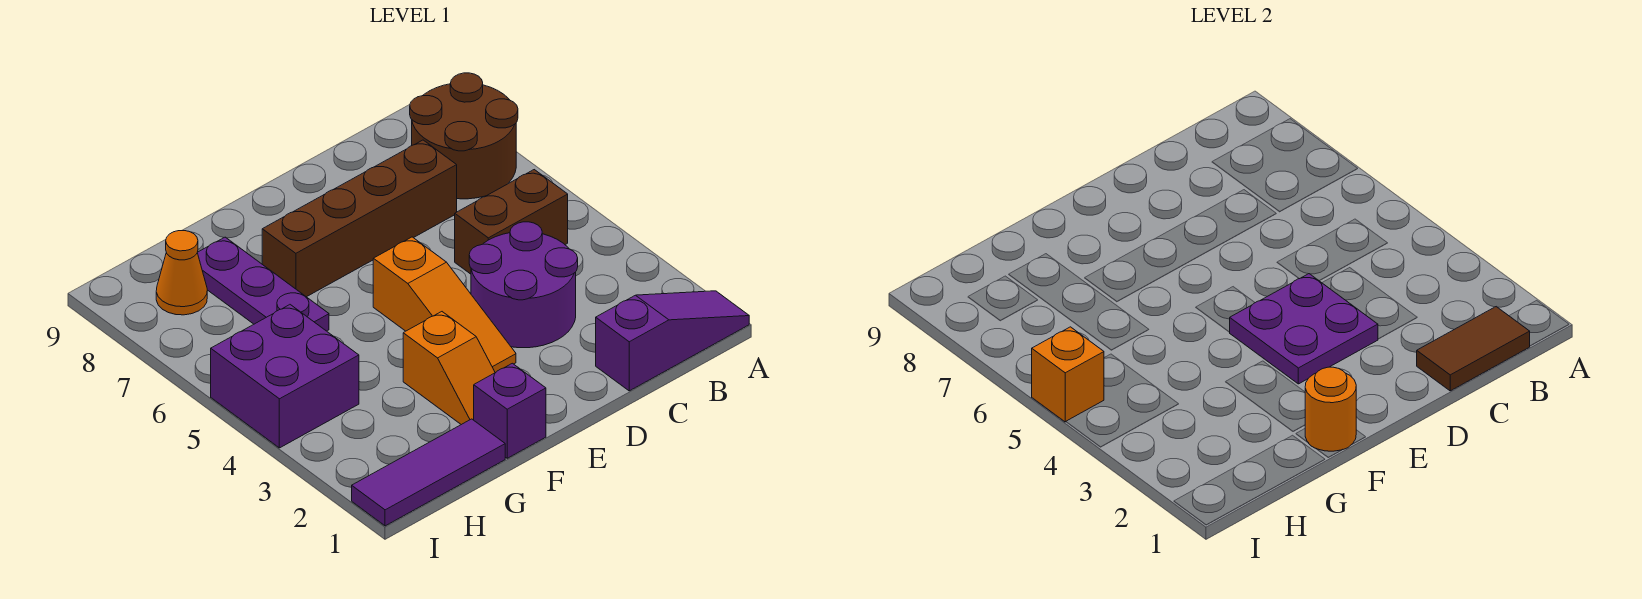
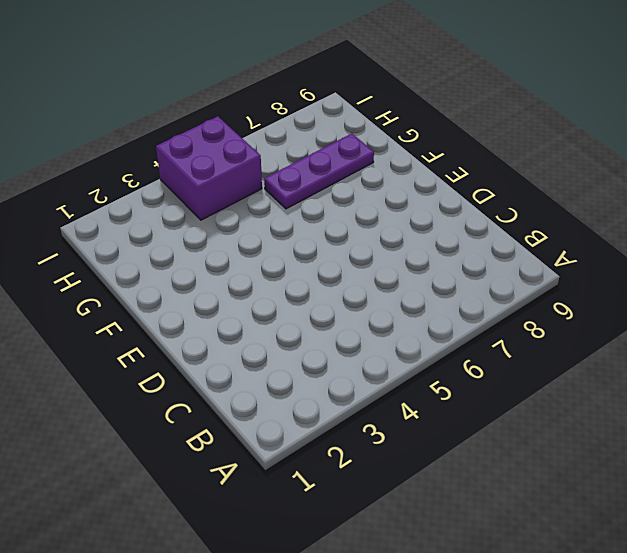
none -> purple 1x3 slope [596,291,749,391]
none -> brown 2x2 round brick [410,73,518,199]
none -> brown 1x2 brick [455,170,568,274]

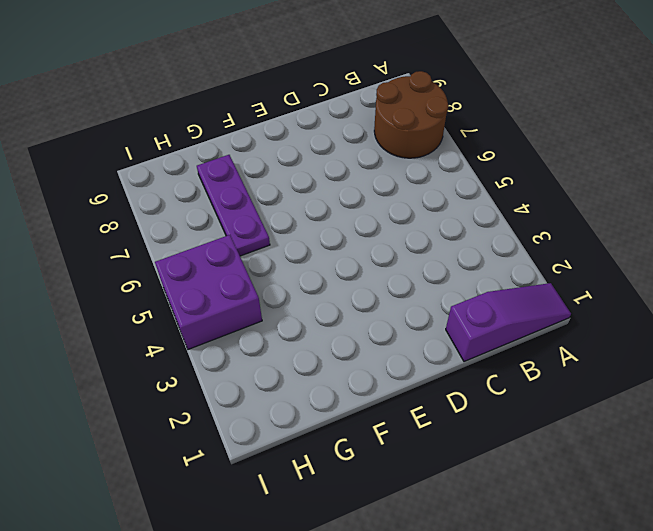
none -> brown 1x2 brick [455,170,568,274]
none -> purple 2x2 round brick [469,222,578,348]
none -> brown 1x4 brick [262,140,457,297]

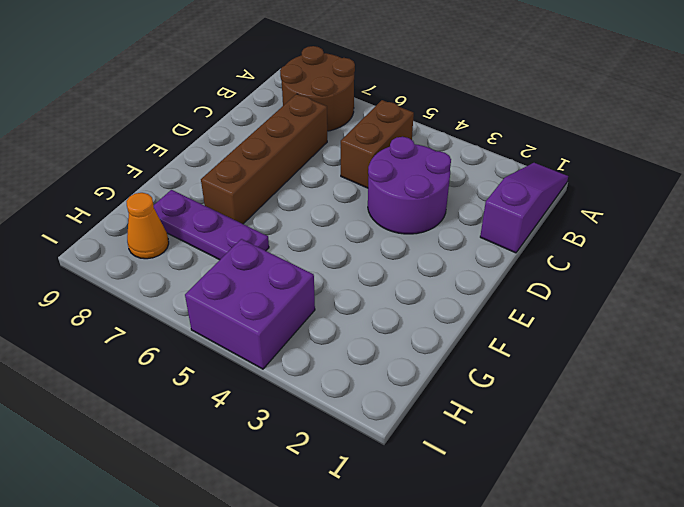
none -> orange 1x3 slope [373,237,516,373]
none -> purple 1x1 brick [474,363,546,458]
none -> orange 1x2 slope [403,312,495,425]

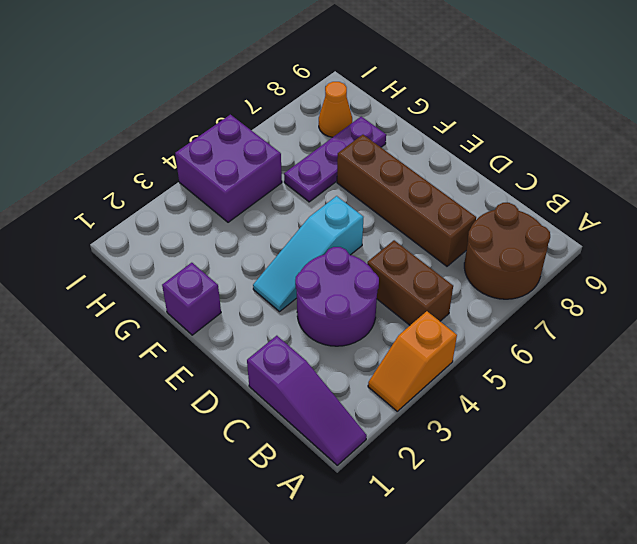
orange 1x2 slope [368,311,457,411] -> orange 1x2 slope moved to [403,312,495,425]
cyan 1x3 slope [253,196,363,312] -> orange 1x3 slope [373,237,516,373]
none -> purple 1x3 tile [352,419,505,526]
none -> brown 1x2 tile [1417,307,1530,391]
none -> purple 2x2 plate [1230,274,1378,384]

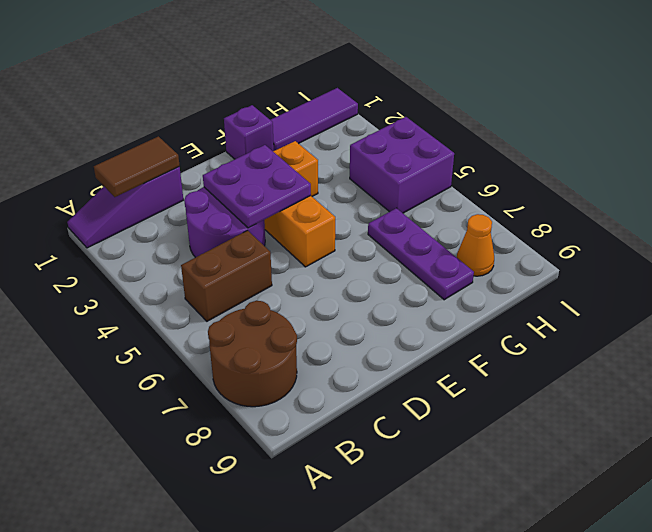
none -> brown 1x4 brick [262,140,457,297]
none -> orange 1x1 round brick [1305,367,1356,451]
none -> orange 1x1 brick [1032,327,1104,422]

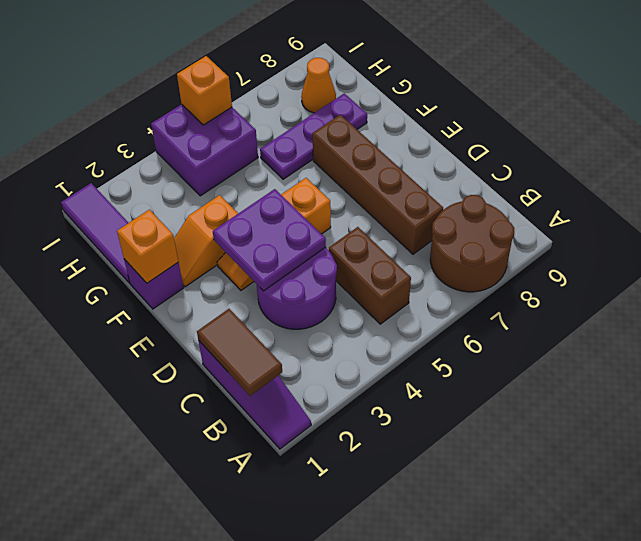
orange 1x1 brick [117,210,178,283] -> orange 1x1 round brick [1305,367,1356,451]

